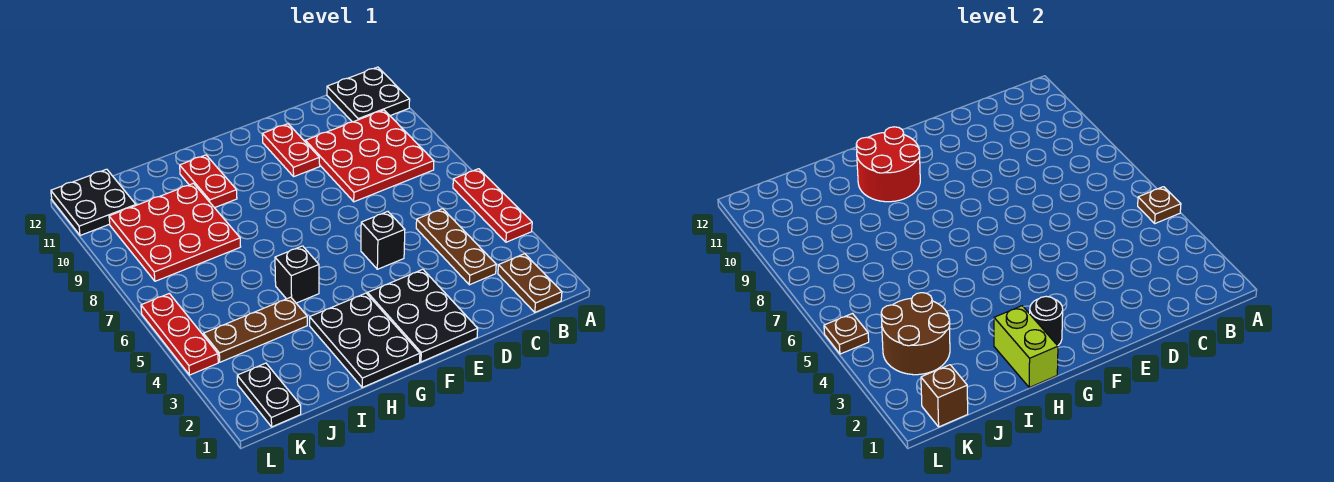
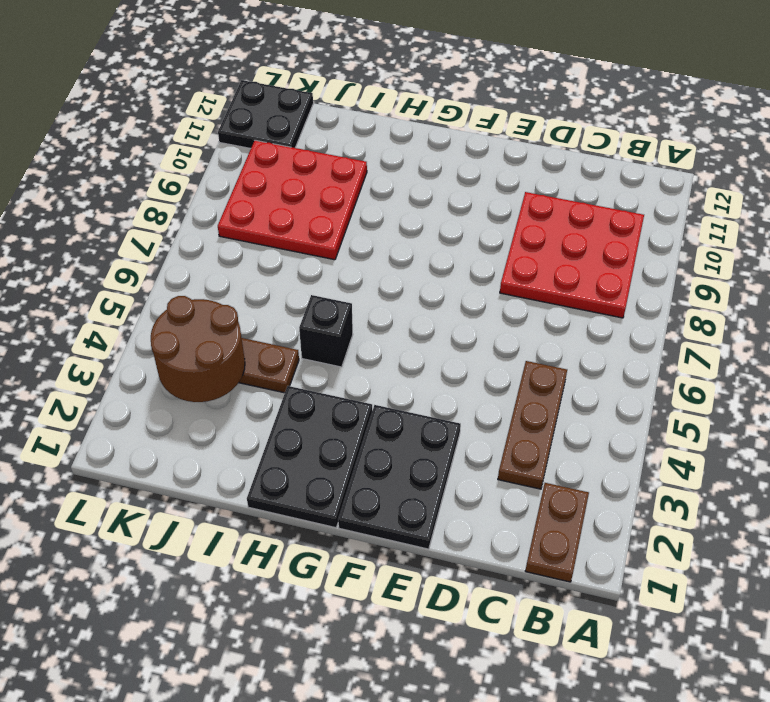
none -> red 1x3 plate [453,169,532,242]
none -> black 2x2 plate [327,67,410,122]
none -> black 1x1 brick [361,212,405,269]

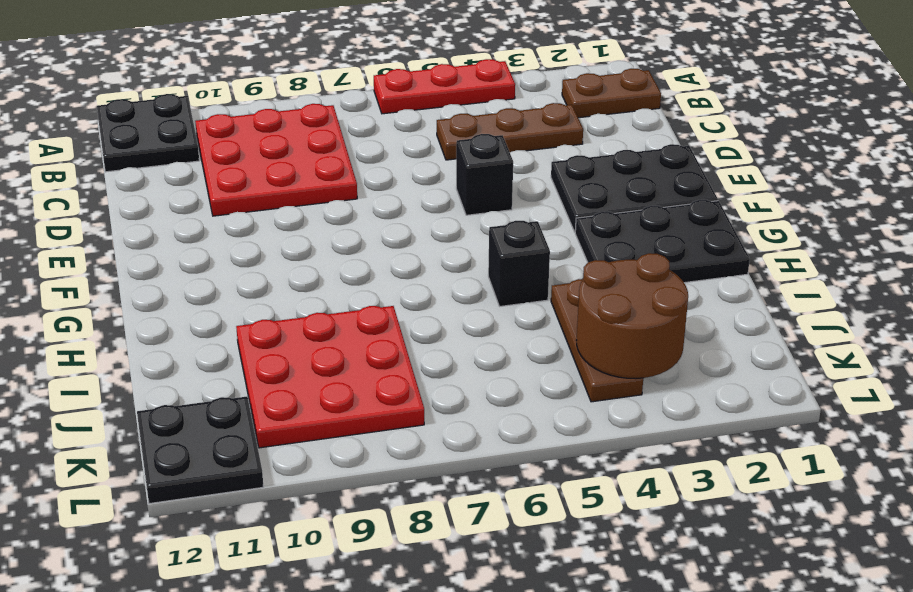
none -> red 1x2 plate [262,124,320,176]
none -> red 1x2 plate [180,155,237,208]
none -> black 1x2 plate [237,363,301,427]

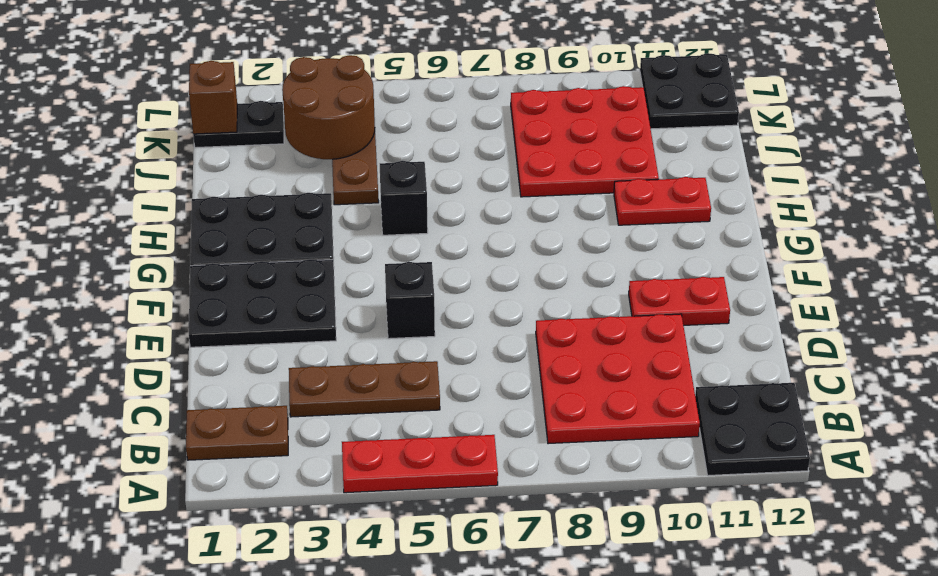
none -> red 1x3 plate [141,293,218,375]
none -> brown 1x1 plate [1138,187,1181,223]
none -> black 1x1 round brick [1030,296,1063,346]

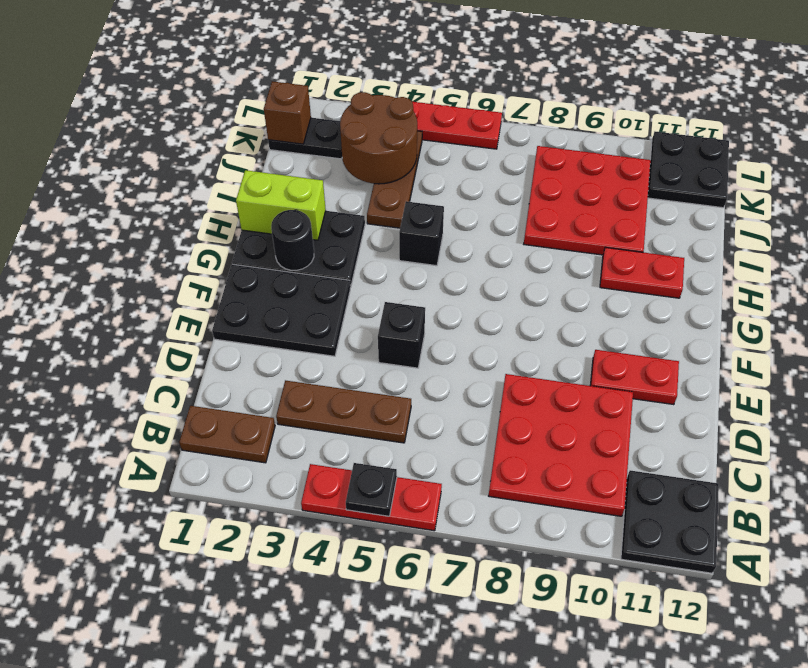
black 1x1 plate [346,463,397,516] -> brown 1x1 plate [1138,187,1181,223]
none -> red 2x2 round brick [856,127,920,202]
none -> brown 1x1 plate [824,314,869,354]

